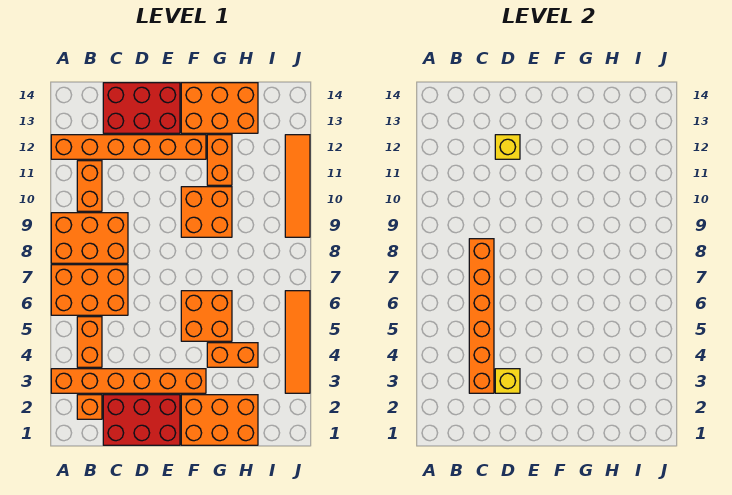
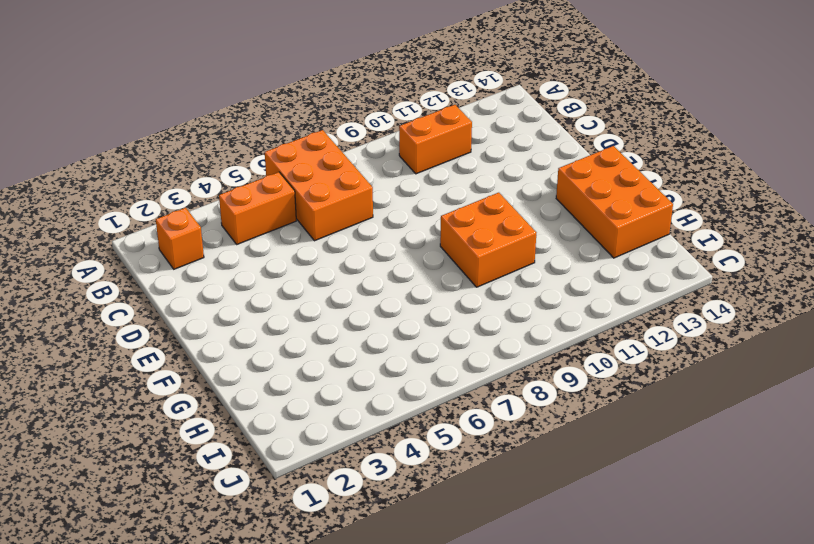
none -> orange 1x6 brick [51,369,206,393]
none -> orange 2x3 brick [51,213,128,263]
none -> orange 1x6 brick [51,135,206,159]

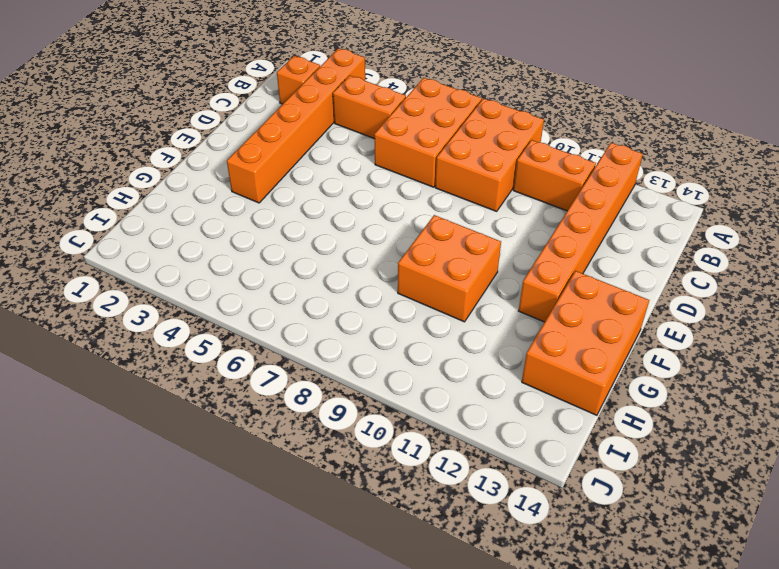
none -> red 2x3 brick [103,395,180,445]
none -> red 2x3 brick [103,83,180,133]
none -> orange 2x3 brick [181,395,258,445]

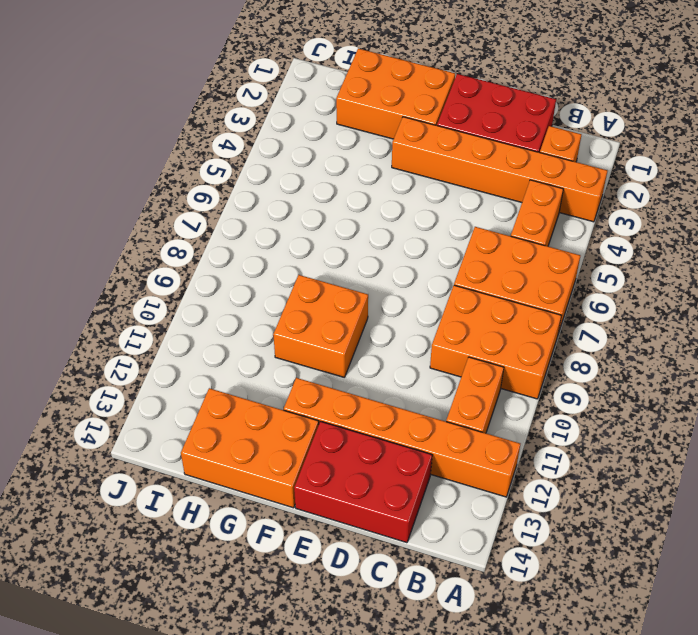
none -> orange 2x2 brick [181,291,232,341]
none -> orange 1x2 brick [207,343,258,367]
none -> orange 1x2 brick [207,135,232,185]

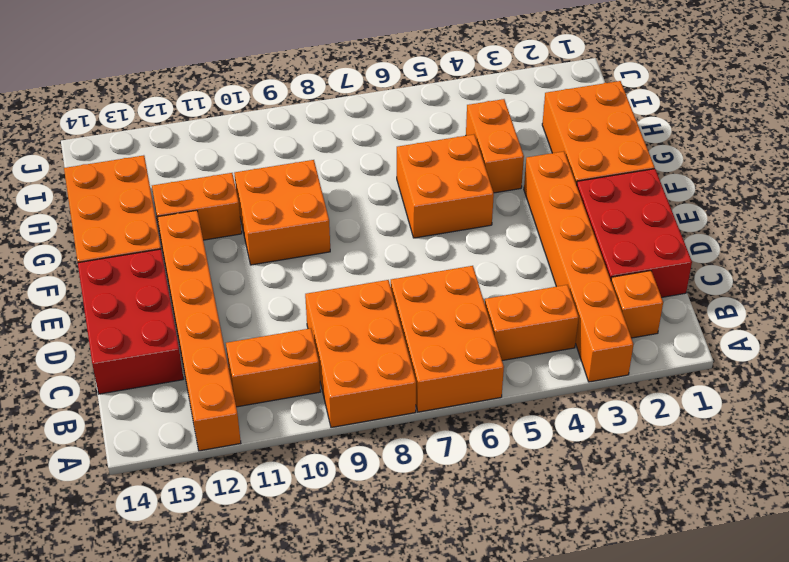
none -> orange 1x4 tile [285,291,310,393]
none -> orange 1x4 tile [285,135,310,237]
none -> orange 1x6 brick [469,239,494,393]

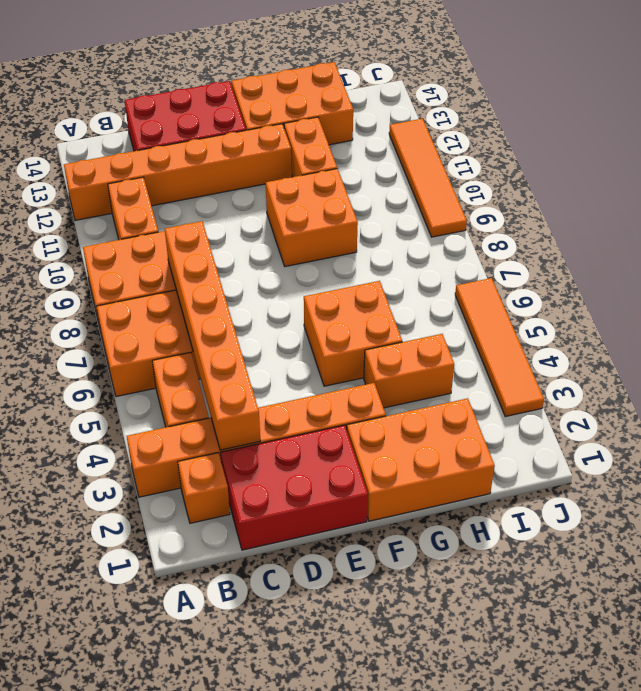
none -> yellow 1x1 brick [495,369,520,393]
none -> yellow 1x1 brick [495,135,520,159]

